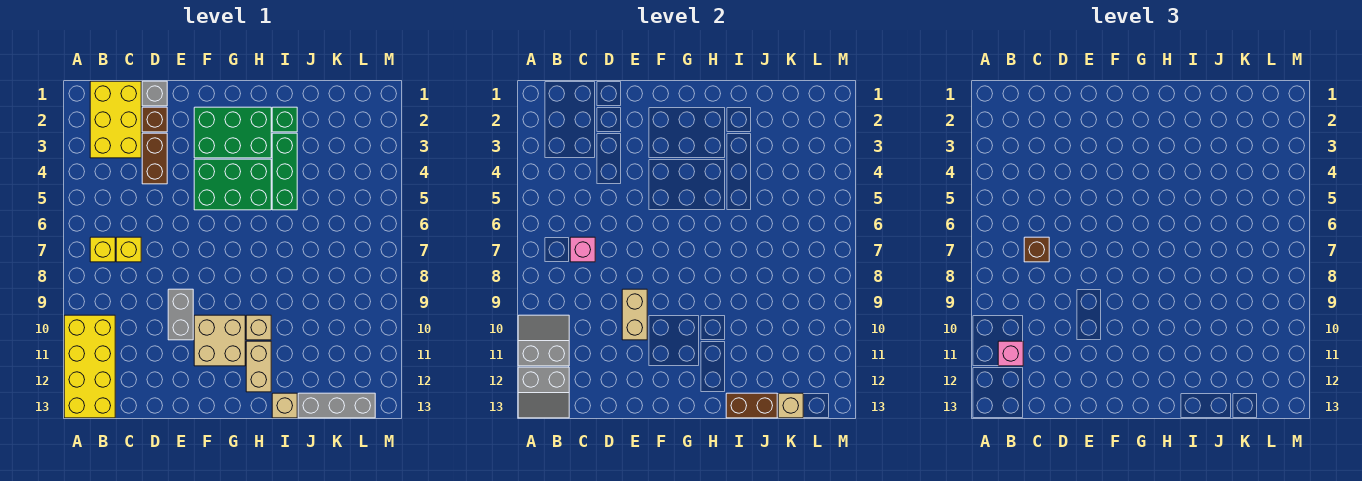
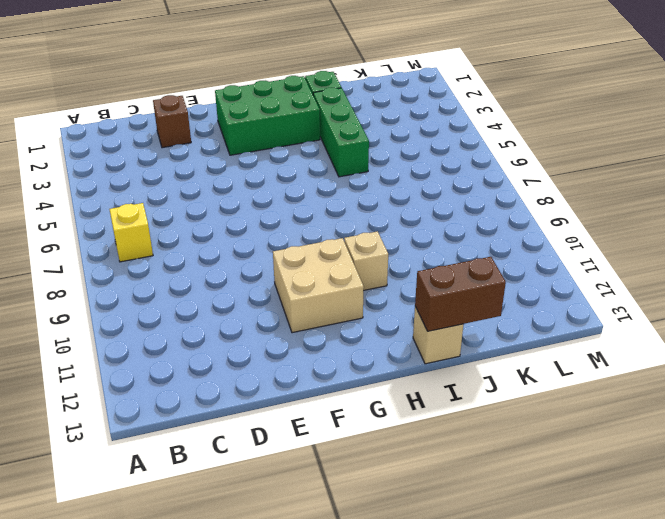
none -> yellow 2x4 brick [64,315,115,418]
none -> yellow 2x3 brick [90,81,141,158]
none -> yellow 1x1 brick [116,237,141,262]

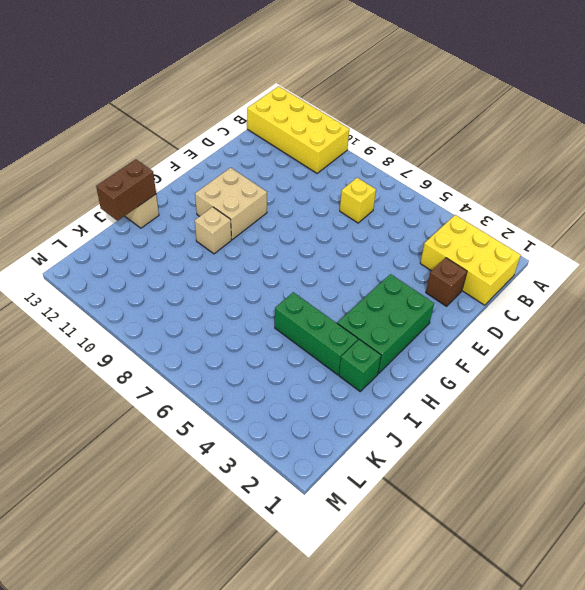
none -> yellow 1x1 brick [90,237,115,262]
none -> grey 1x1 brick [142,81,167,106]
none -> brown 1x2 brick [142,133,167,184]

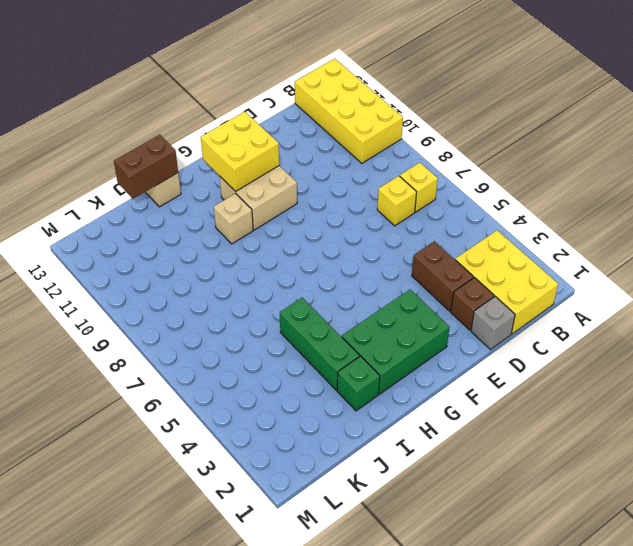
yellow 2x2 brick [201,112,279,191] -> none
none -> grey 1x2 brick [168,289,193,340]
none -> green 2x3 brick [194,159,271,210]
none -> tan 1x2 brick [246,341,271,392]

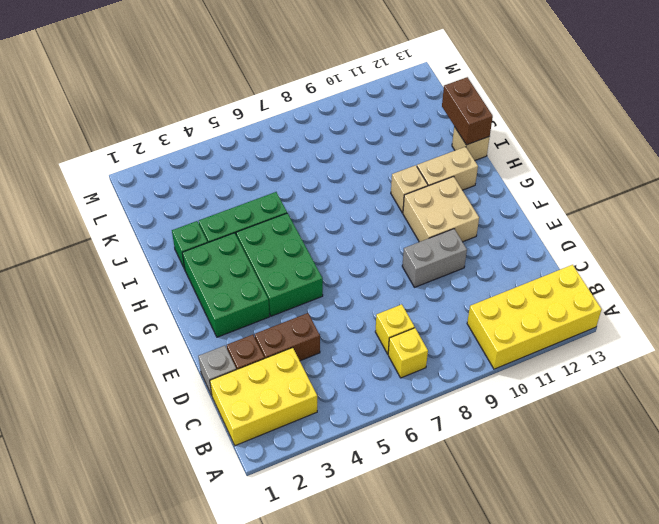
none -> grey 1x3 brick [298,393,375,418]
none -> grey 2x2 slope [518,315,569,366]
none -> grey 2x2 slope [518,367,569,418]

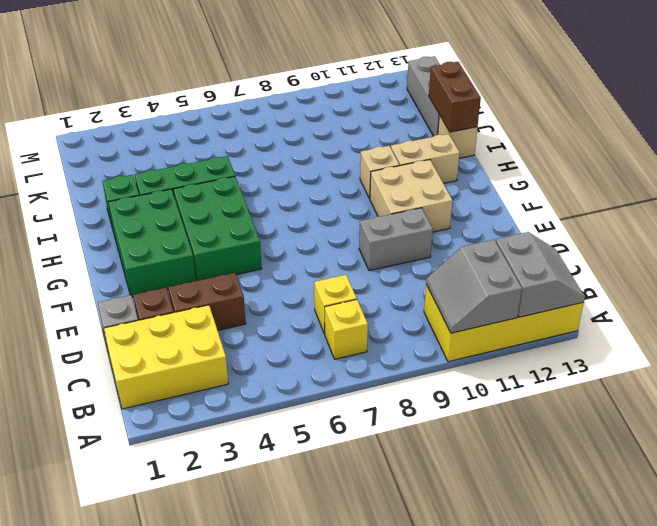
none -> pink 1x1 brick [570,237,595,262]
none -> tan 1x2 brick [622,289,647,340]
none -> tan 1x1 brick [778,393,803,418]

